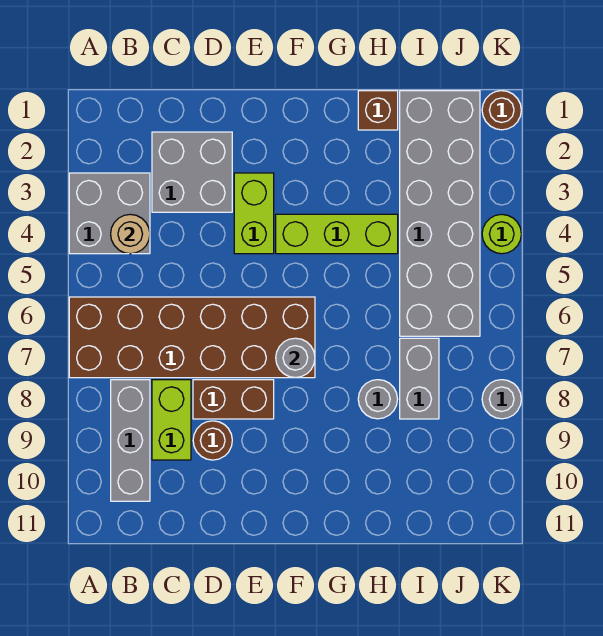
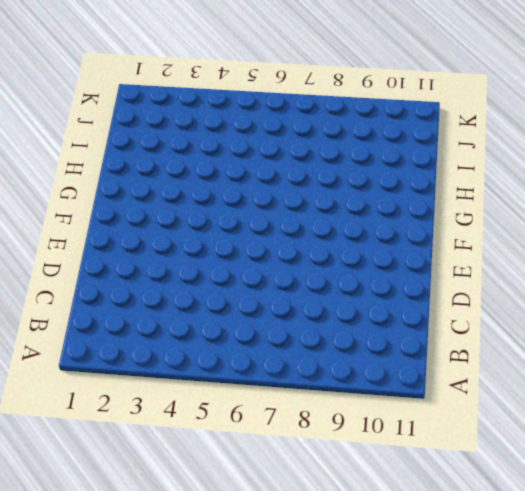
none -> grey 2x2 brick [69,173,150,254]
none -> brown 2x6 brick [69,297,315,378]
none -> grey 1x3 brick [111,380,150,501]

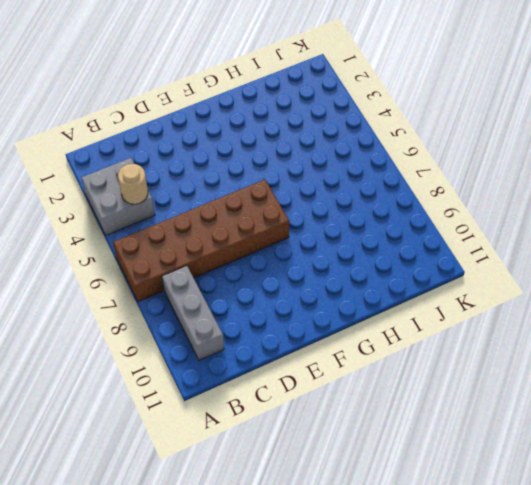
none -> grey 2x2 brick [152,132,232,212]
none -> lime 1x2 brick [152,380,191,460]
none -> brown 1x2 brick [193,380,274,419]

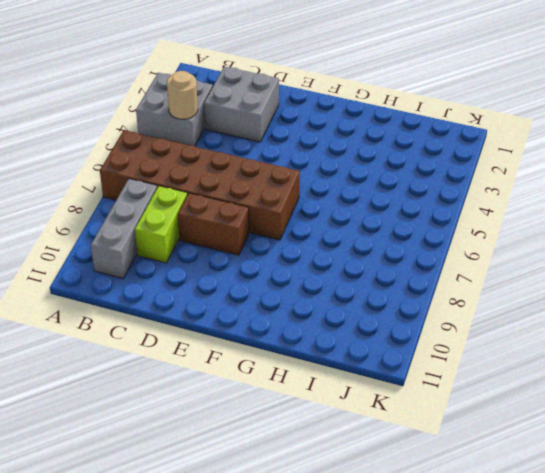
none -> brown 1x1 round brick [193,421,232,460]
none -> lime 1x2 brick [234,173,274,254]
none -> lime 1x3 brick [276,214,398,254]

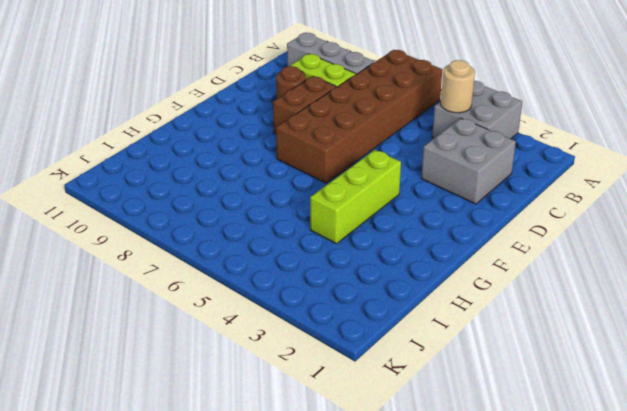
none -> lime 1x2 brick [234,173,274,254]
none -> brown 1x1 brick [358,91,398,130]
none -> grey 1x1 round brick [358,380,398,419]

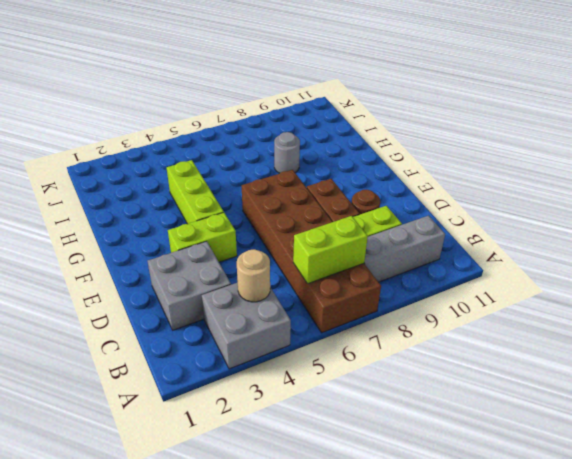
lime 1x2 brick [293,216,368,284] -> none
none -> brown 1x1 brick [358,91,398,130]
none -> grey 2x6 brick [400,91,480,336]
none -> grey 1x2 brick [400,338,439,419]

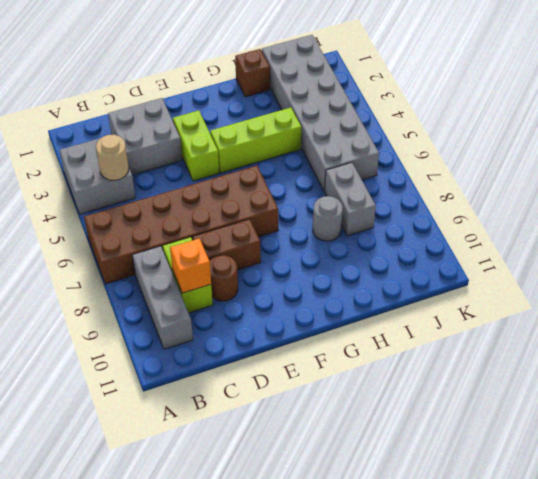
orange 1x1 brick [170,239,211,293] -> none
none -> brown 1x1 round brick [482,91,521,130]
none -> lime 1x1 round brick [482,214,521,254]
none -> grey 1x1 round brick [482,380,521,419]

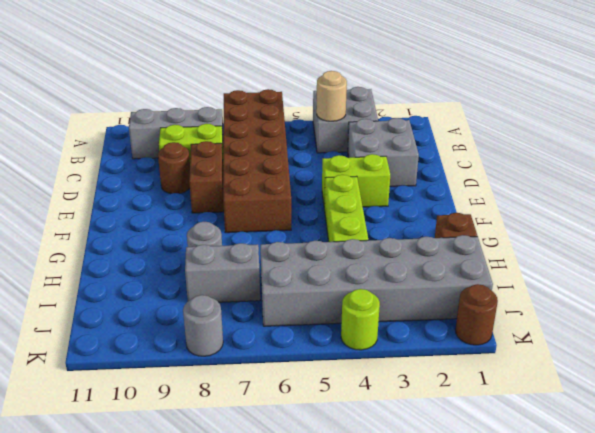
none -> grey 1x1 round brick [276,338,315,378]

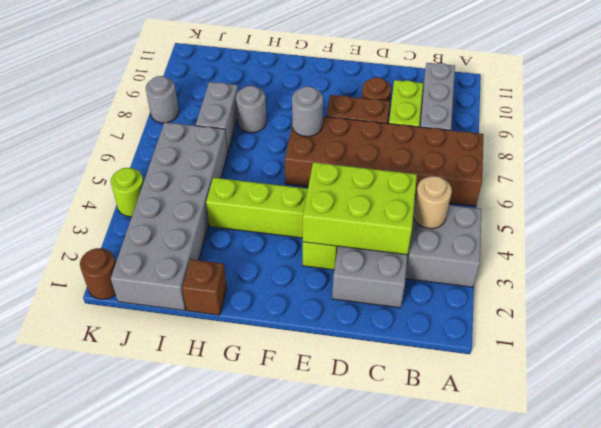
lime 2x3 brick [303,162,417,255] -> none

